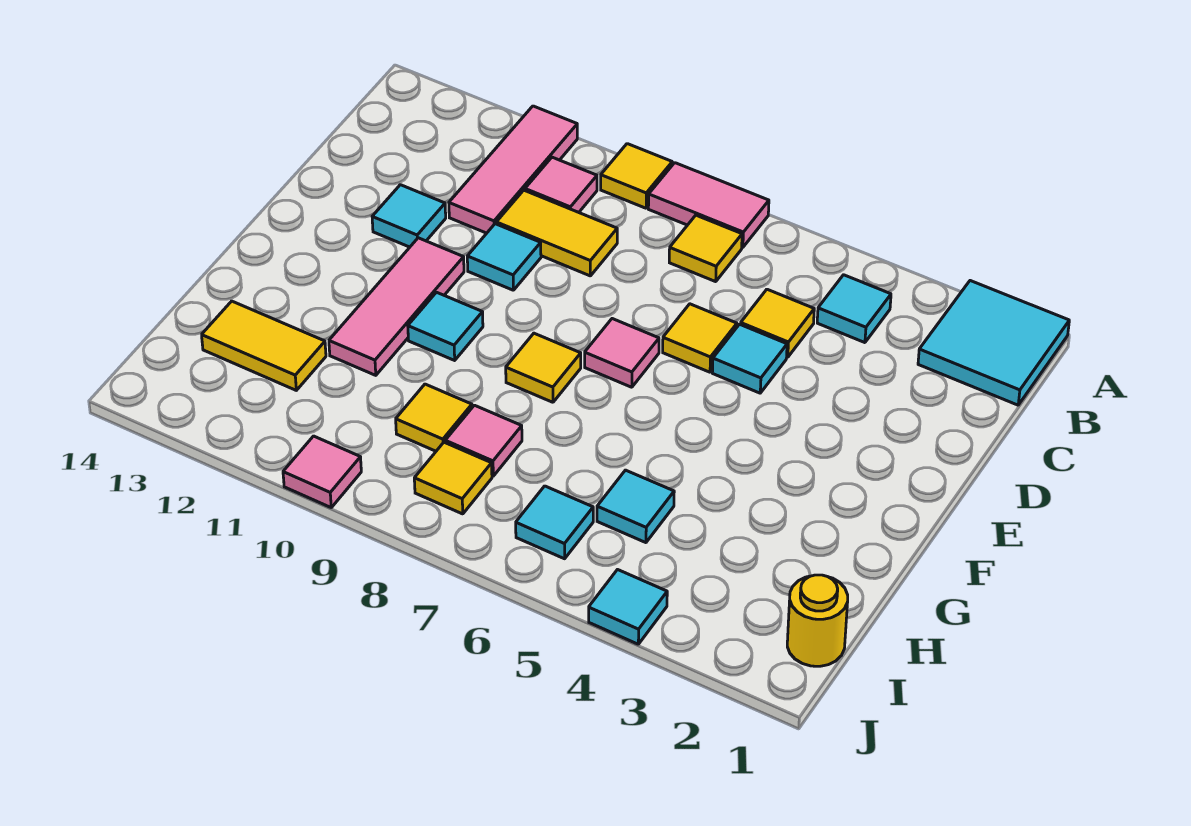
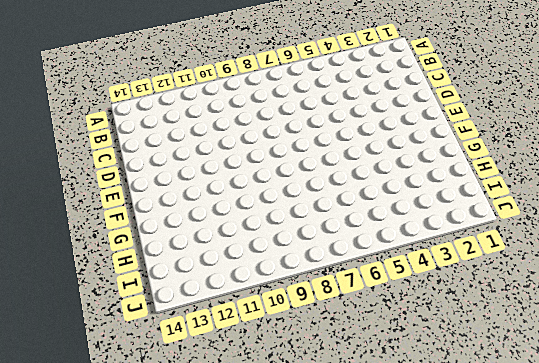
none -> cyan 2x2 tile [918,281,1069,405]
none -> pink 1x2 tile [648,163,769,247]
none -> yellow 1x1 tile [601,144,672,208]

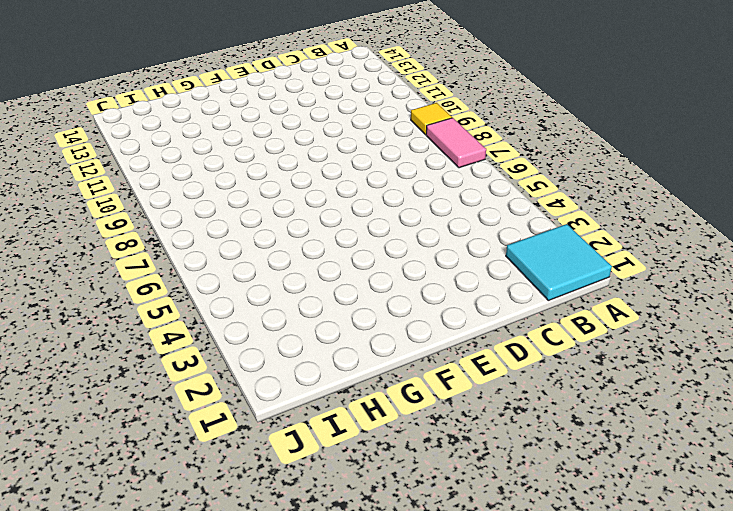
none -> pink 1x3 tile [449,106,577,233]
none -> cyan 1x1 tile [817,275,891,343]
none -> yellow 1x1 tile [669,215,742,282]

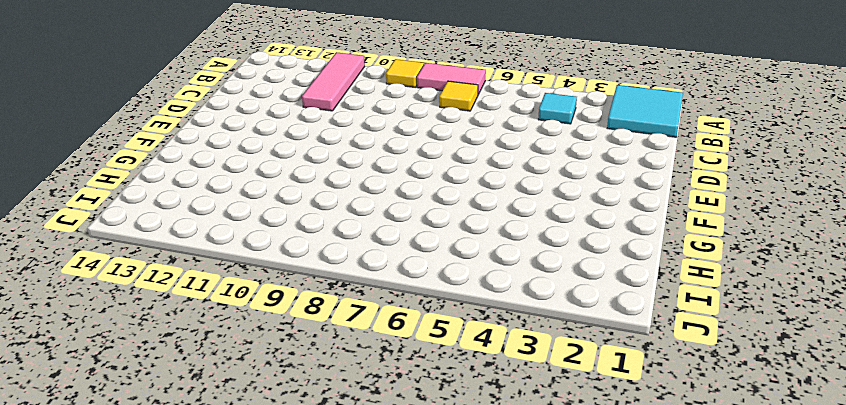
none -> pink 1x1 tile [525,157,597,212]
none -> yellow 1x1 tile [741,289,814,357]
none -> yellow 1x2 tile [496,190,617,276]

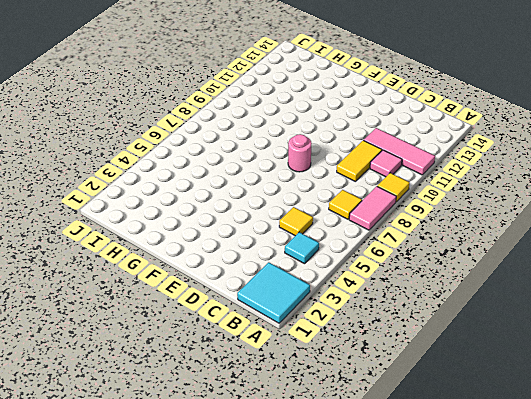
pink 1x1 round brick [288,134,312,172] -> none
none -> cyan 1x1 tile [712,324,787,393]
none -> yellow 1x1 tile [663,304,737,372]
none -> cyan 1x1 tile [467,224,541,290]

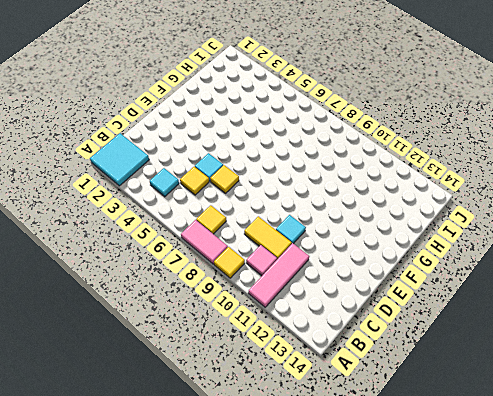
none -> cyan 1x1 tile [372,185,446,247]
none -> pink 1x1 tile [585,319,659,387]
none -> pink 1x3 tile [329,238,464,375]

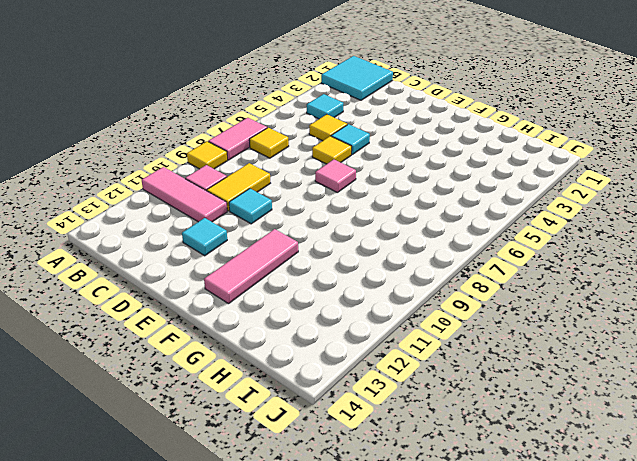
pink 1x3 tile [204,229,298,304] -> pink 1x3 tile turned to [329,238,464,375]
none -> yellow 1x1 tile [506,333,581,402]
none -> cyan 1x1 tile [408,292,483,360]
none -> cyan 1x1 tile [597,470,674,543]

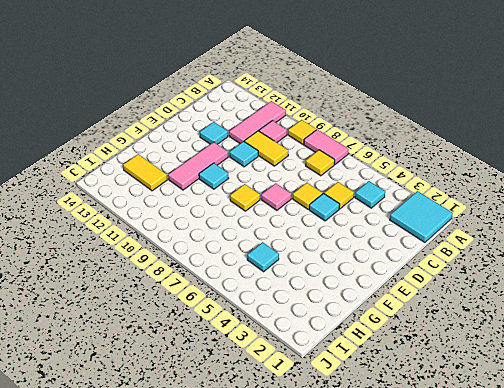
none -> pink 1x1 tile [445,405,522,476]
none -> yellow 1x1 tile [396,384,472,451]
none -> yellow 1x1 round brick [787,575,848,666]

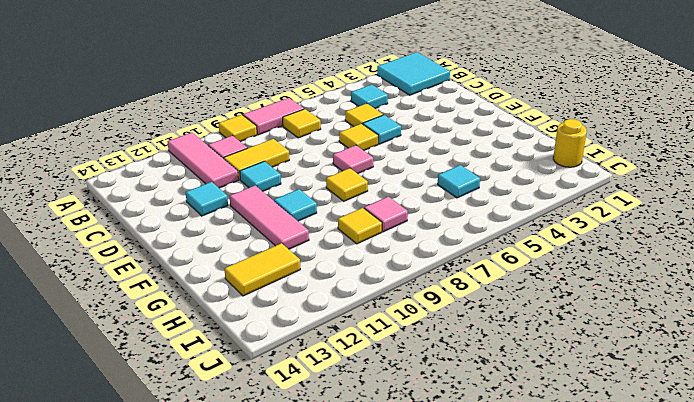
none -> cyan 1x1 tile [516,486,593,559]
none -> yellow 1x1 tile [414,442,492,514]
none -> cyan 1x1 tile [589,570,667,644]

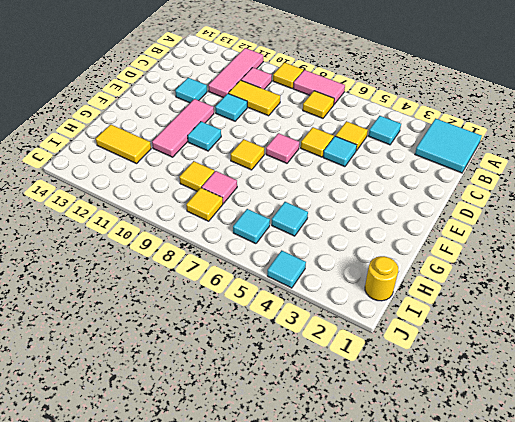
none -> pink 1x1 tile [283,436,361,507]

